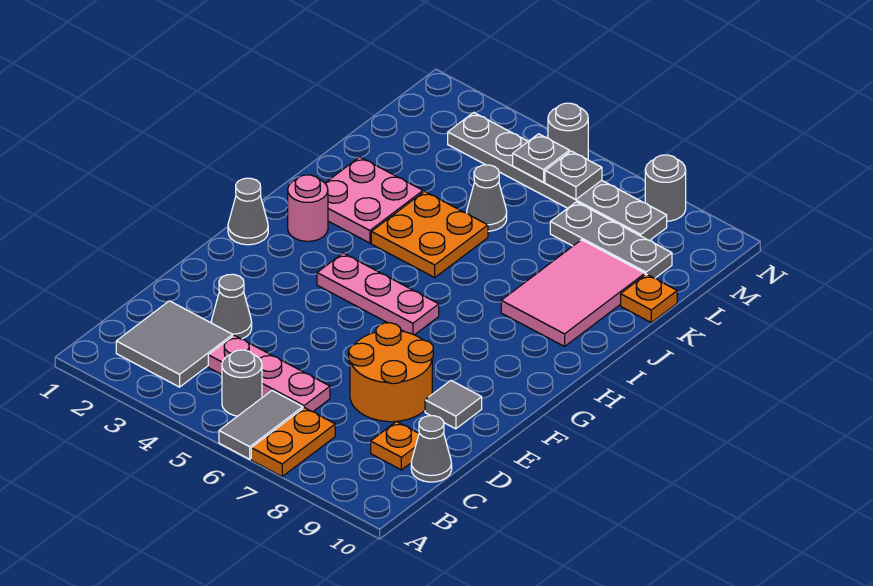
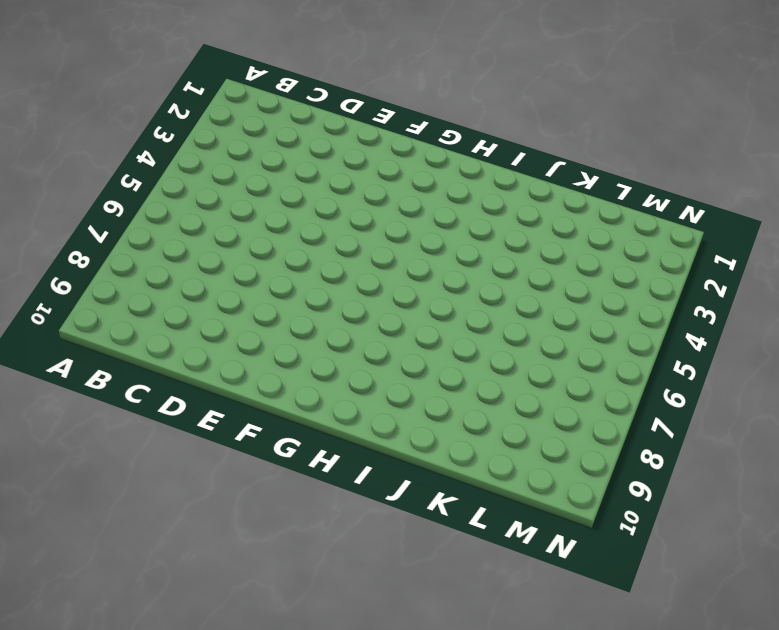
none -> grey 1x2 tile [219,391,303,459]
none -> orange 1x2 plate [251,408,335,476]
none -> grey 2x2 tile [116,301,233,387]

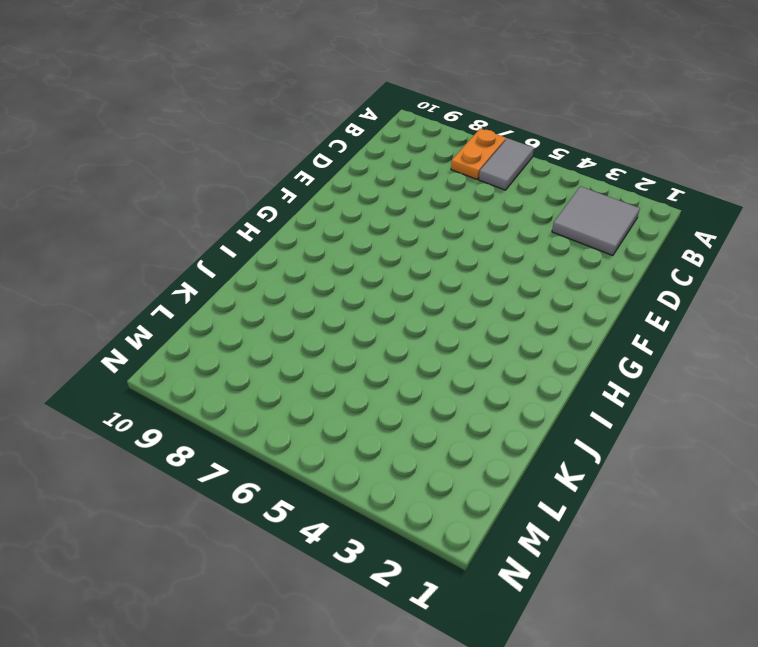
none -> grey 1x1 round brick [222,350,262,416]
none -> pink 1x3 plate [208,335,330,412]
none -> orange 1x1 plate [371,421,419,470]

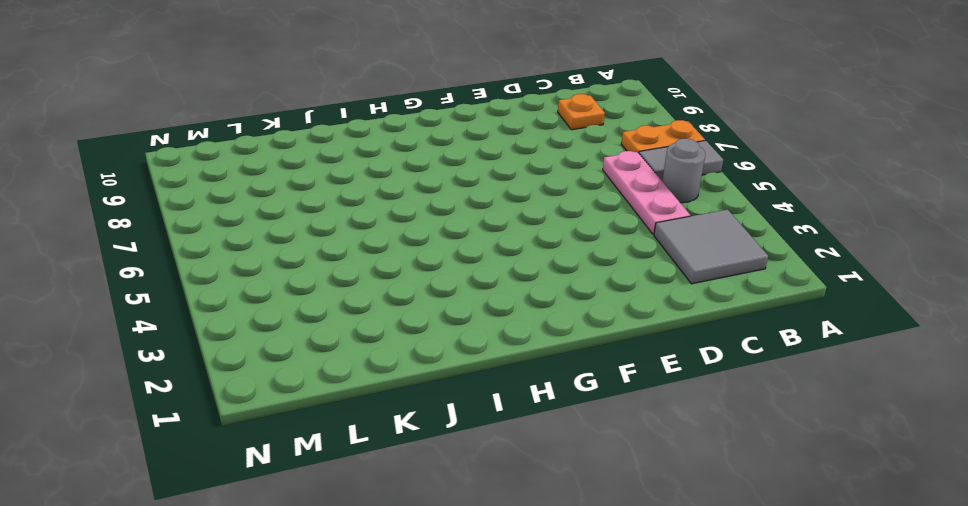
none -> grey 1x1 cone [411,416,452,482]
none -> grey 1x1 cone [211,274,252,339]
none -> orange 2x2 round brick [349,323,433,422]

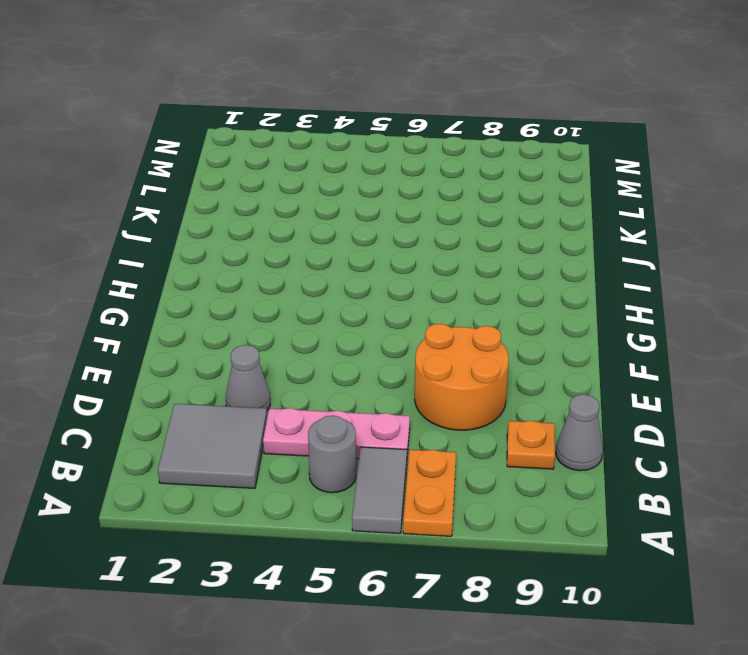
none -> grey 1x1 tile [425,381,482,429]
none -> grey 1x1 cone [228,178,268,245]
none -> pink 1x3 plate [317,253,439,335]

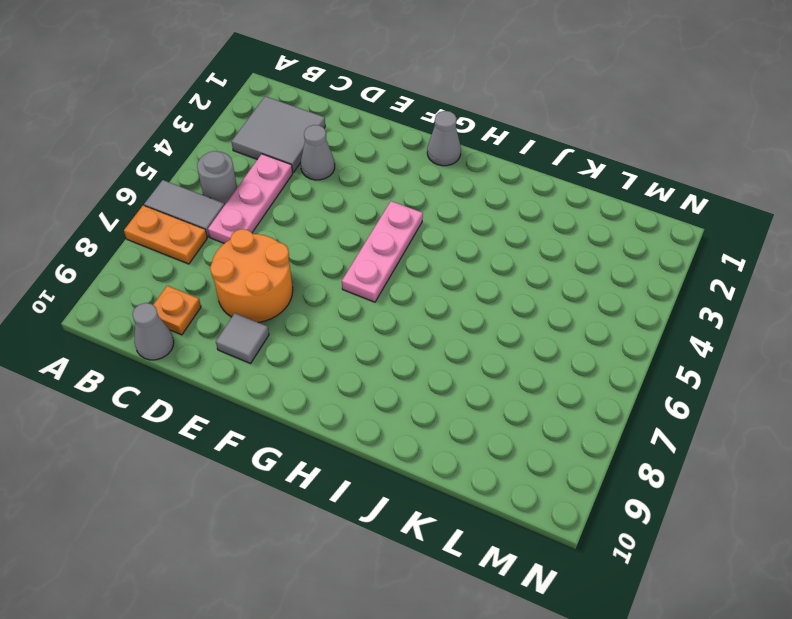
none -> pink 1x1 round brick [288,175,328,241]
none -> pink 2x2 plate [325,157,423,243]
none -> orange 2x2 plate [371,191,488,277]

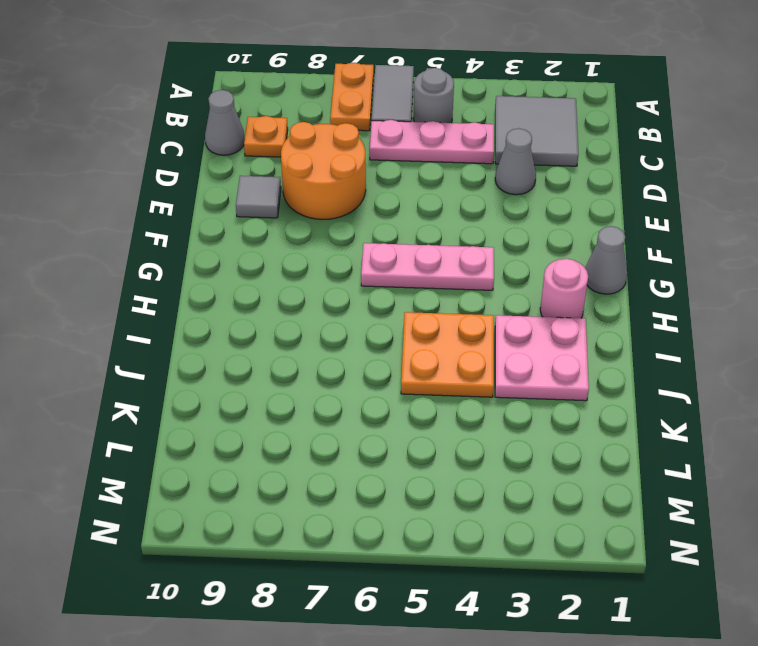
none -> pink 2x3 tile [501,240,645,346]
none -> grey 1x1 cone [467,165,507,231]
none -> orange 1x1 plate [621,274,677,322]

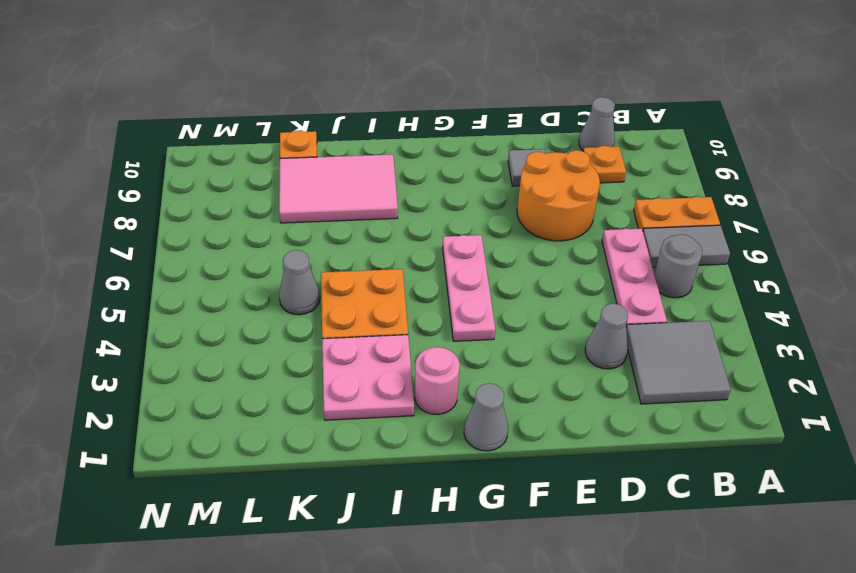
none -> grey 1x3 plate [550,202,672,278]
none -> grey 1x6 plate [448,112,667,241]
none -> grey 1x1 round brick [548,103,588,160]

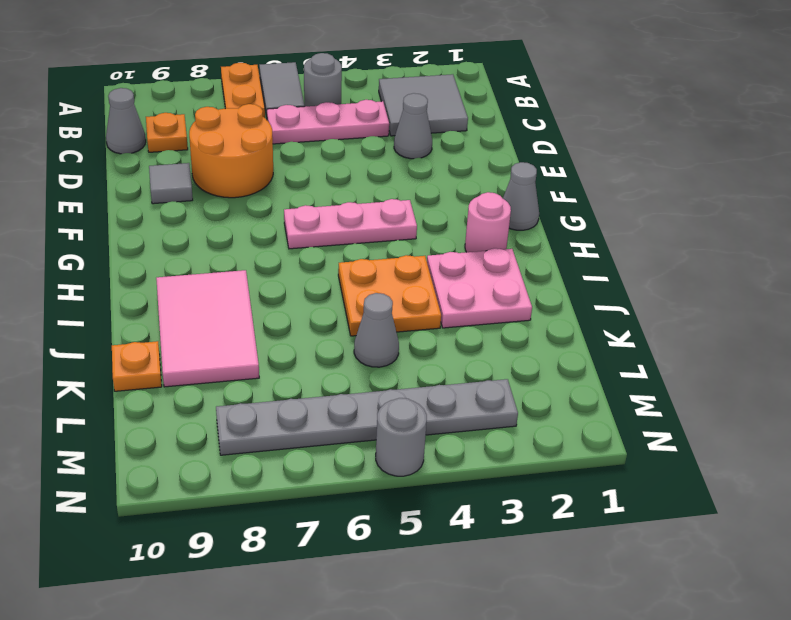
none -> grey 1x3 plate [550,202,672,278]
none -> grey 1x1 round brick [645,155,686,221]
none -> grey 1x1 plate [513,134,569,182]

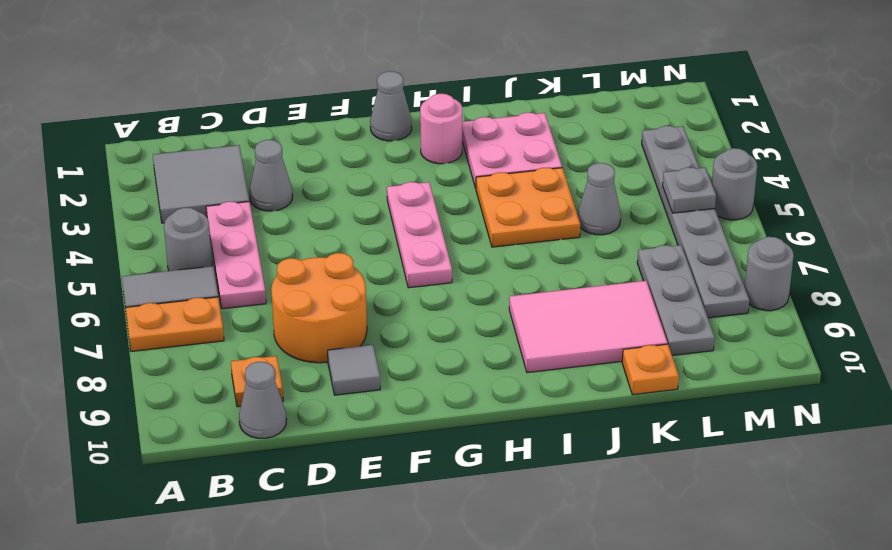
none -> grey 1x1 plate [545,151,602,200]

